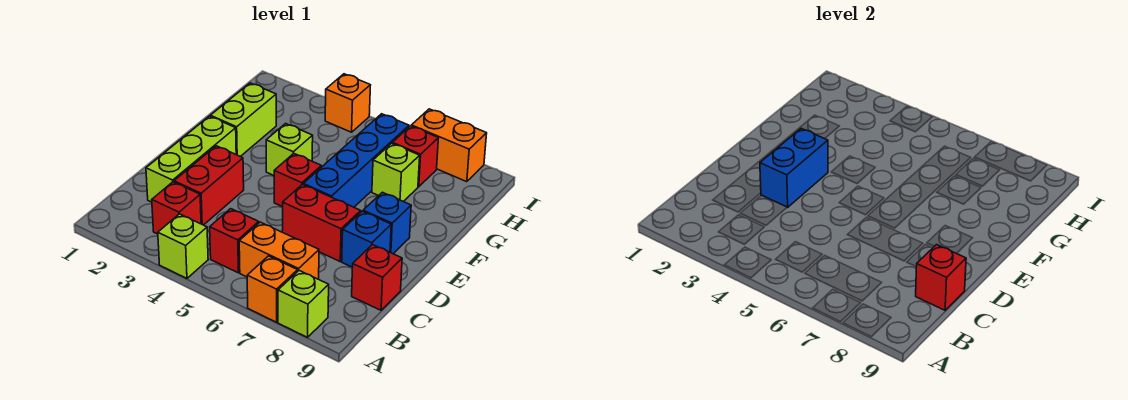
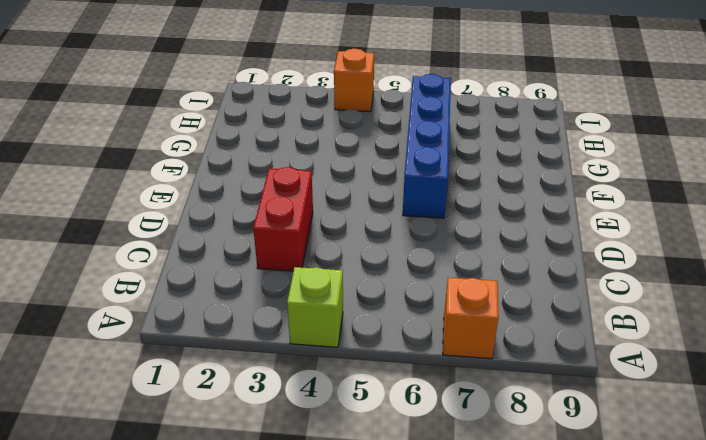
none -> lime 1x1 brick [278,271,329,337]
none -> red 1x1 brick [152,182,201,234]
none -> red 1x1 brick [210,209,259,273]

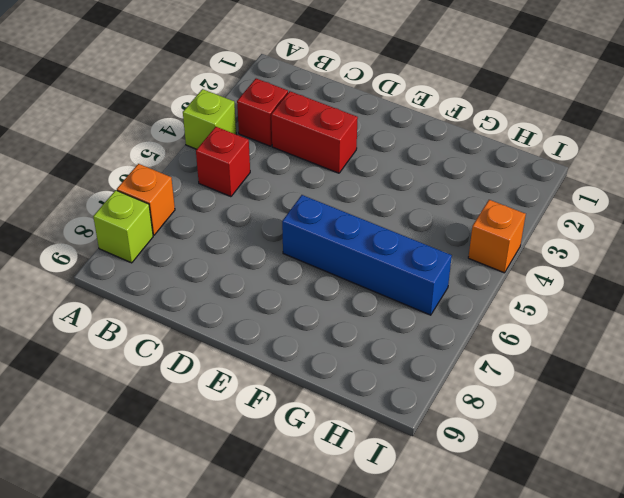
none -> orange 1x2 brick [239,222,319,279]
none -> lime 1x3 brick [146,116,236,202]
none -> red 1x1 brick [352,245,402,310]

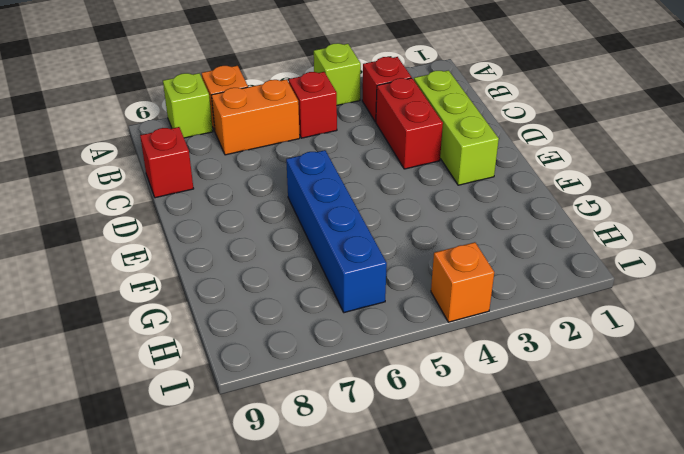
none -> red 1x2 brick [282,185,361,261]
none -> blue 1x1 brick [342,211,391,267]
none -> red 1x1 brick [274,154,321,207]

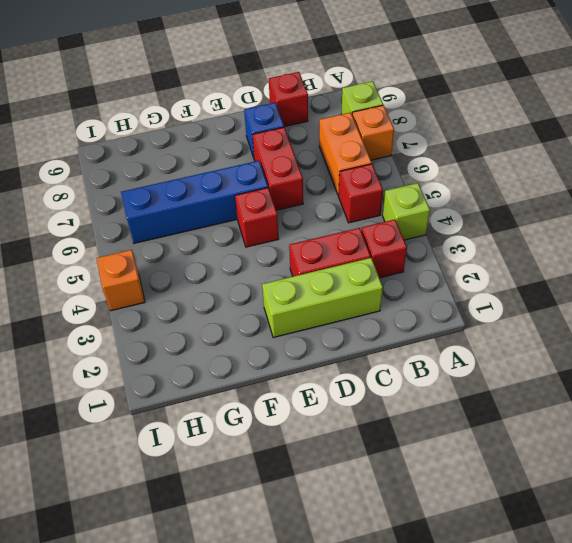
none -> blue 1x1 brick [363,192,411,254]
none -> lime 1x2 brick [210,83,276,157]
none -> lime 1x1 brick [266,124,313,175]

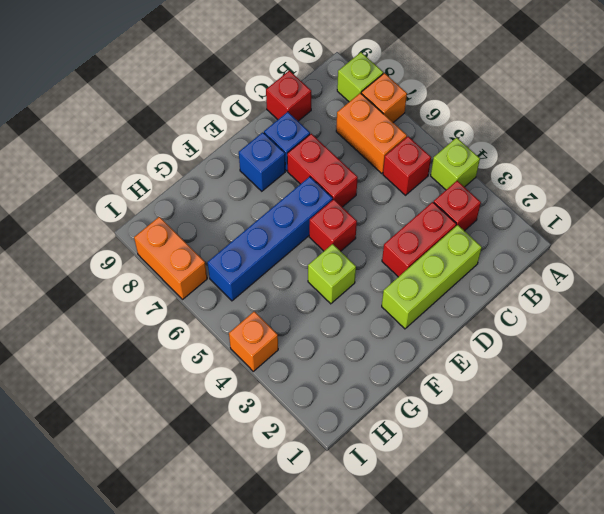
none -> lime 1x2 brick [210,83,276,157]
none -> lime 1x1 brick [372,143,420,201]
none -> red 1x1 brick [392,126,438,187]

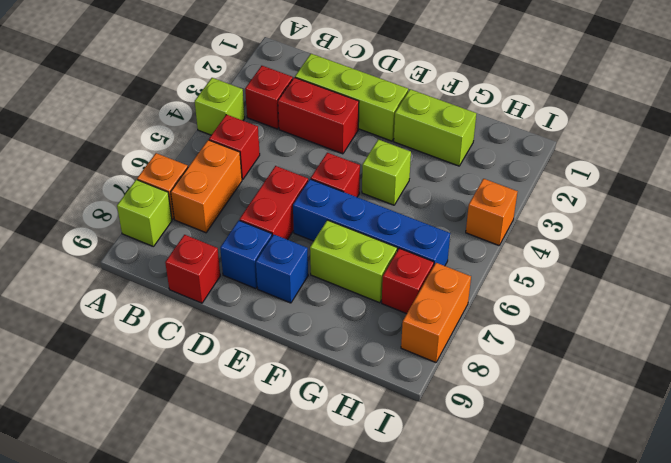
lime 1x2 brick [310,220,397,303] -> lime 1x1 brick [372,143,420,201]
none -> red 1x1 brick [916,245,966,310]
none -> blue 1x2 brick [760,128,828,207]

